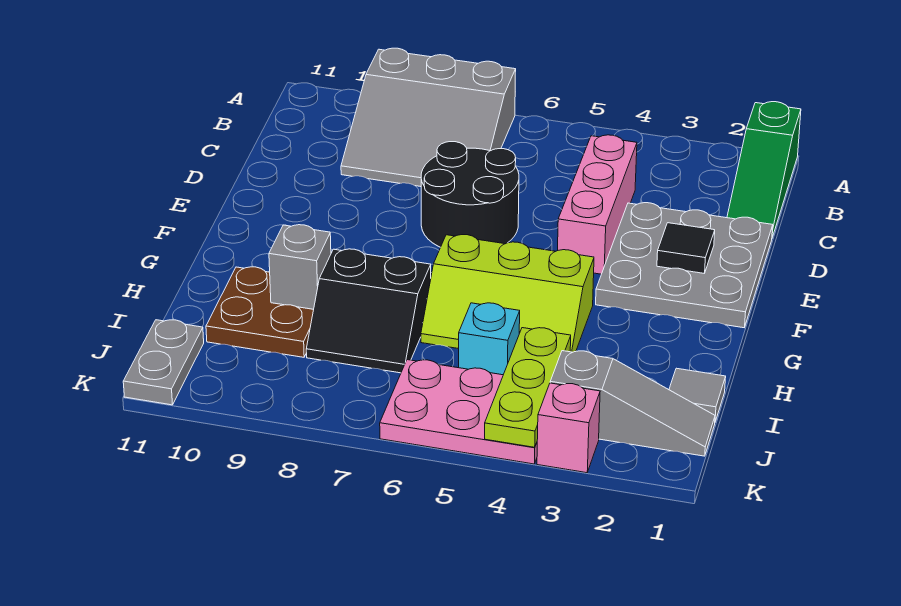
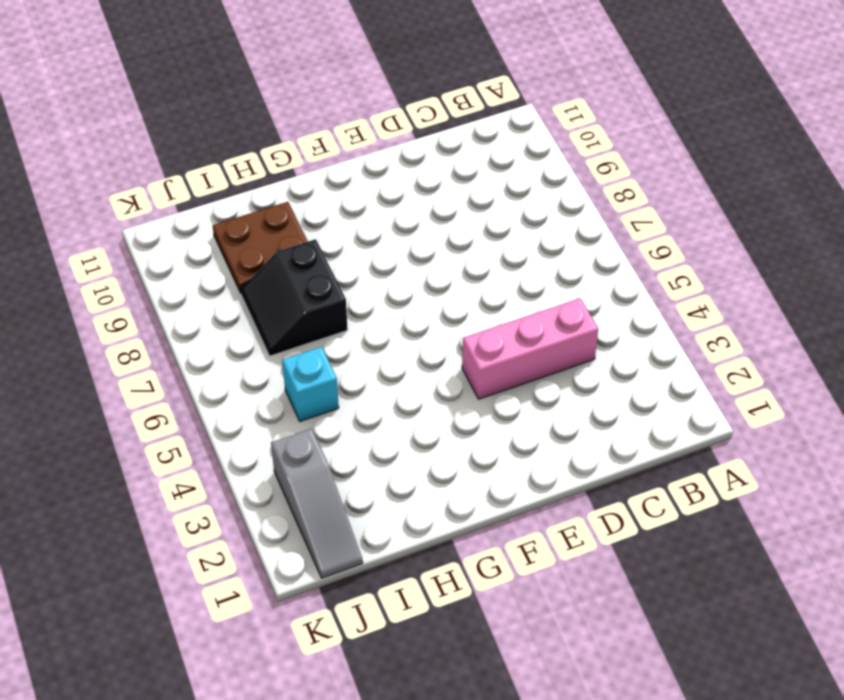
none -> green 1x3 slope [727,102,801,237]
none -> grey 3x3 slope [341,48,516,187]
none -> grey 3x3 plate [596,203,773,328]

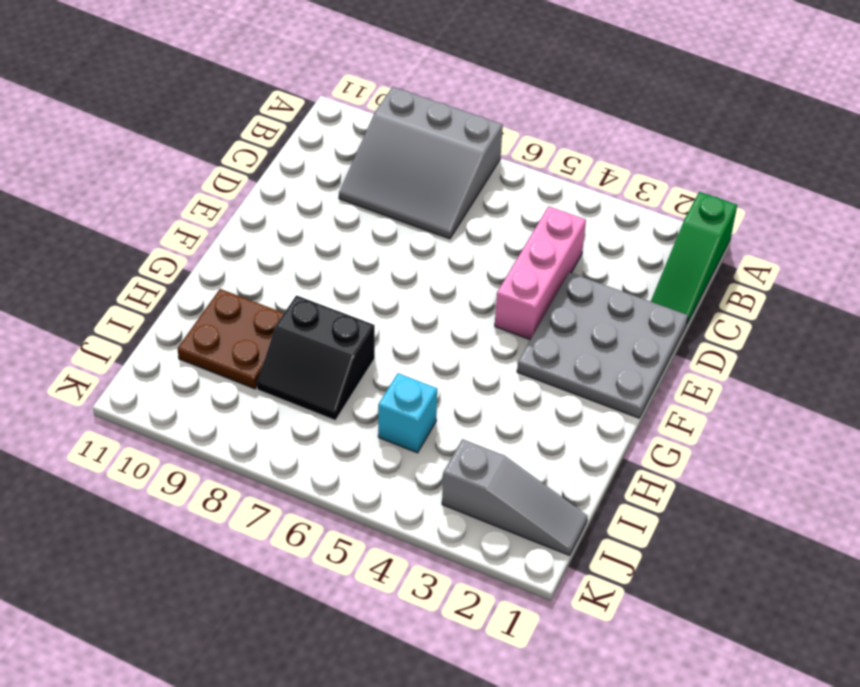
none -> black 2x2 round brick [421,142,519,247]
none -> lime 2x3 slope [421,235,594,352]
none -> grey 1x1 tile [669,368,726,421]

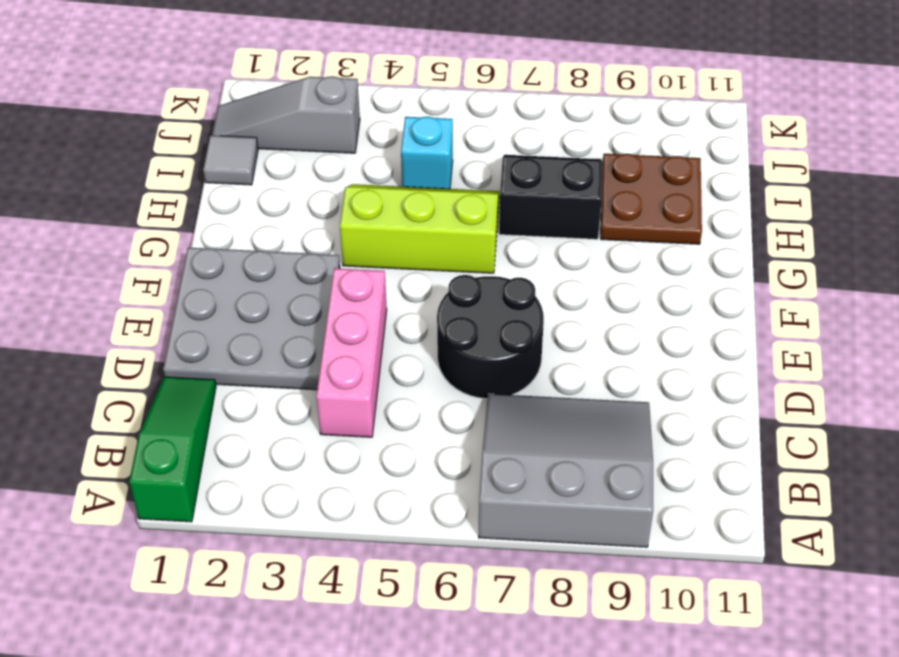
none -> pink 2x3 plate [380,360,537,464]
none -> grey 1x2 plate [123,320,204,405]
none -> pink 1x1 brick [537,383,600,473]

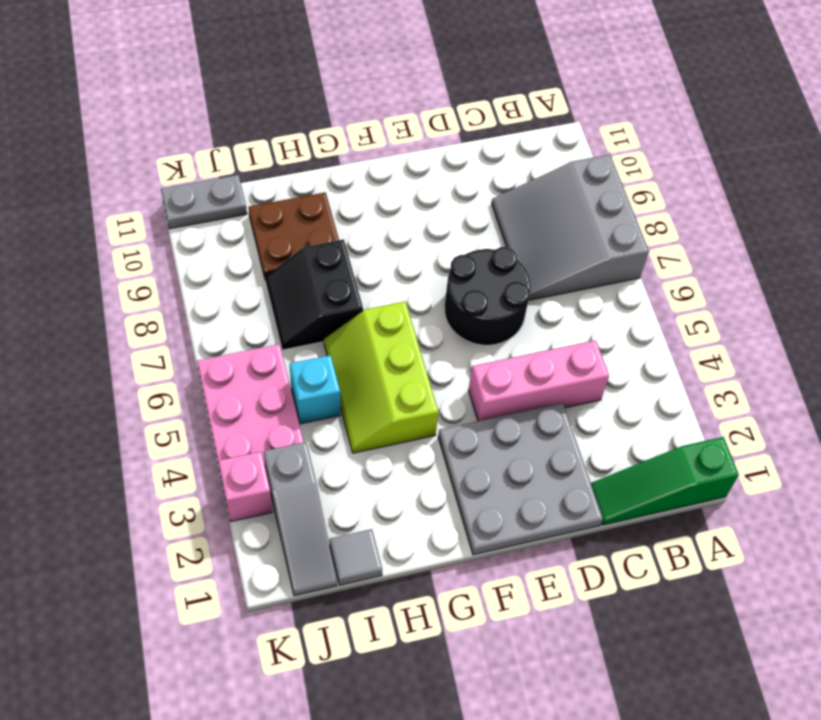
none -> black 1x1 tile [657,223,715,273]
none -> grey 1x1 brick [269,225,331,309]
none -> lime 1x3 plate [485,328,571,447]

